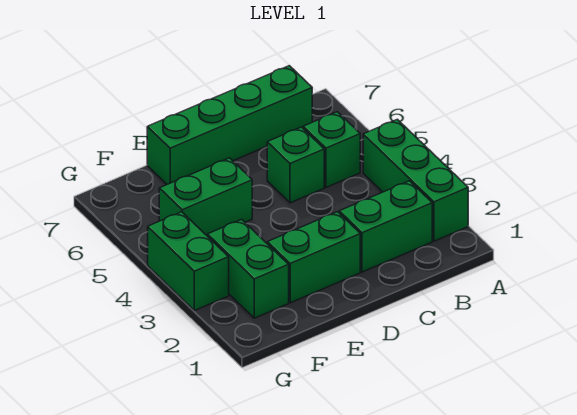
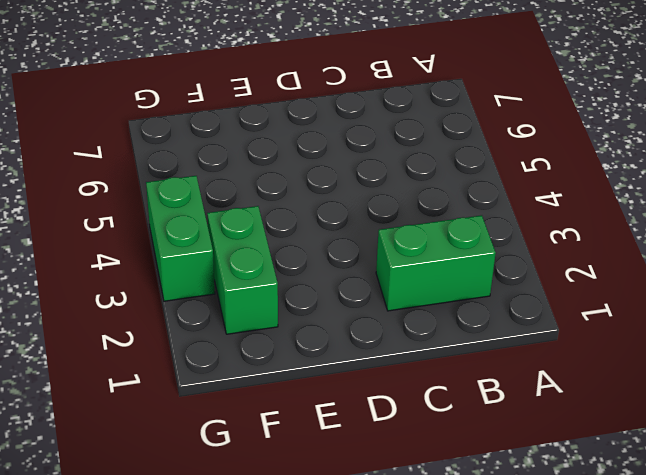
none -> green 1x3 brick [363,119,468,241]
none -> green 1x1 brick [303,112,360,187]

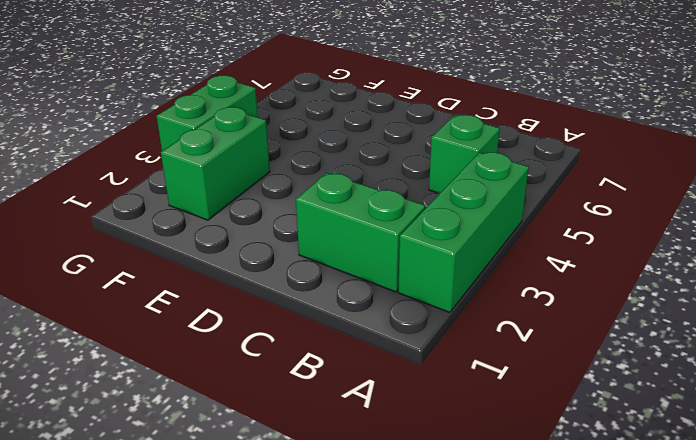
none -> green 1x4 brick [147,66,312,184]
none -> green 1x1 brick [267,127,324,203]

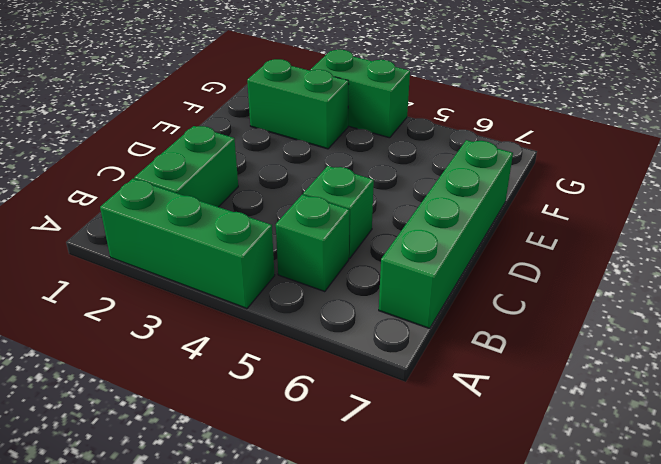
none -> green 1x2 brick [267,212,360,303]
none -> green 1x2 brick [159,158,252,235]

